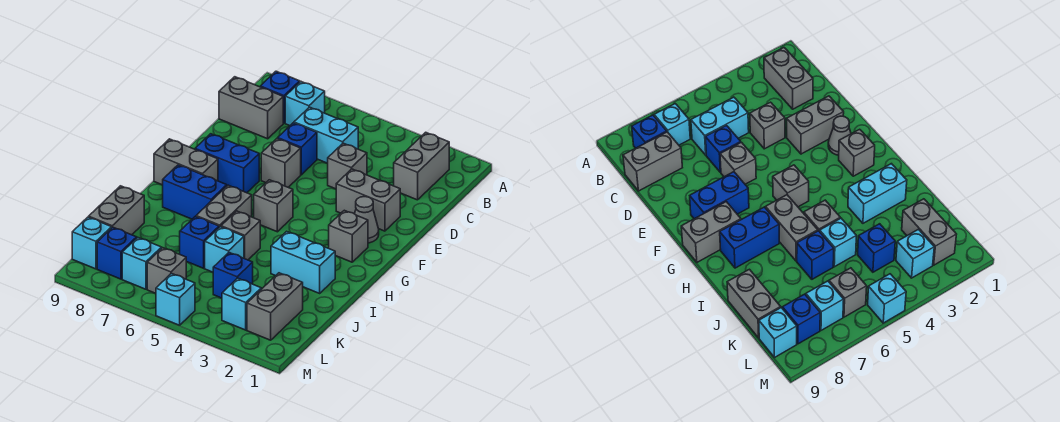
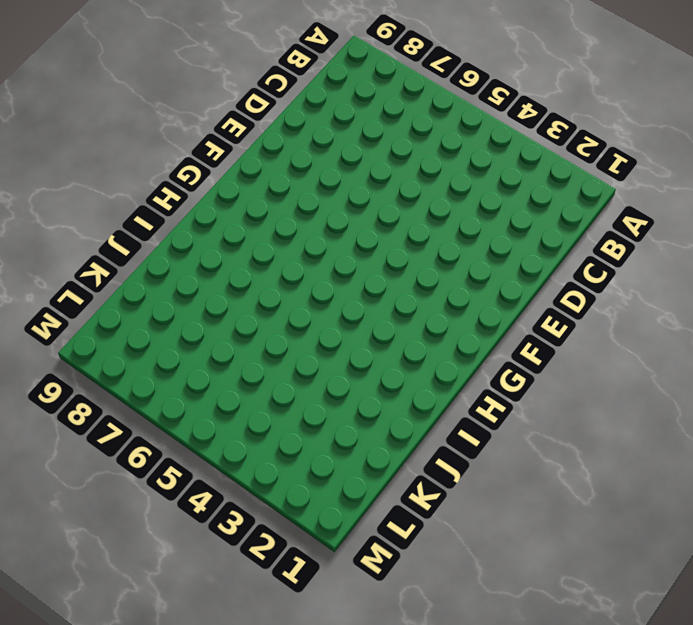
none -> grey 1x2 brick [394,132,449,200]
none -> cyan 1x1 brick [285,82,325,126]
none -> blue 1x1 brick [260,71,300,123]

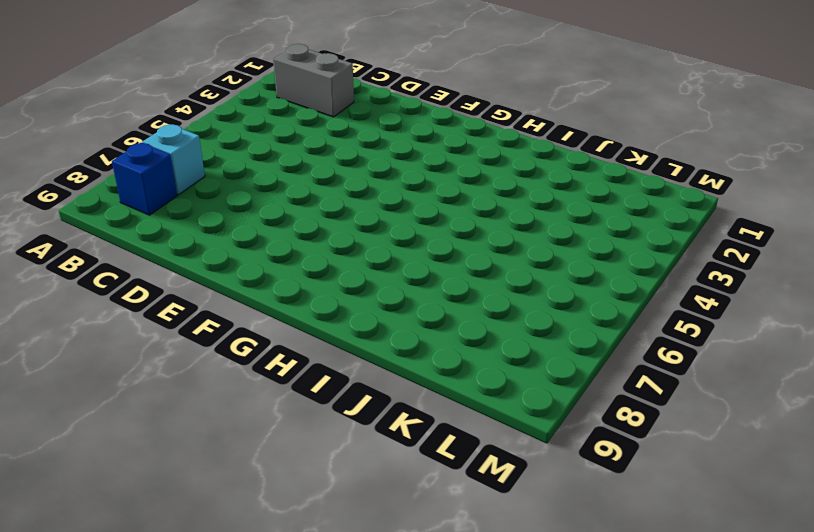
none -> cyan 1x2 brick [294,107,358,163]
none -> grey 1x2 brick [219,77,283,139]
none -> grey 1x1 brick [327,143,367,189]

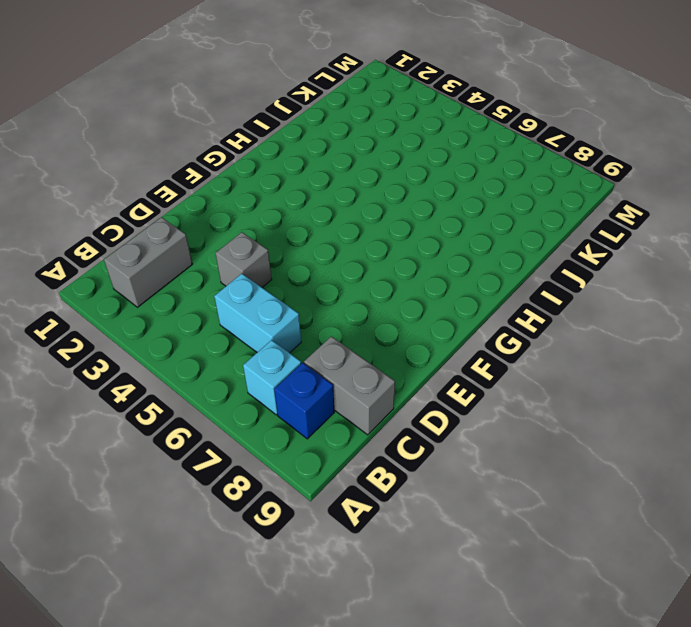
none -> blue 1x1 brick [278,123,317,175]
none -> grey 1x2 brick [336,169,400,231]
none -> grey 1x1 brick [261,138,301,187]

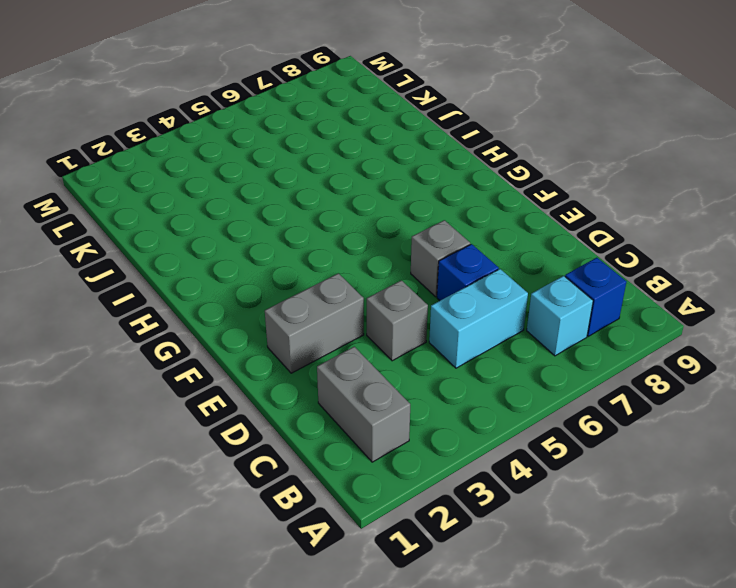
none -> grey 1x2 brick [219,77,283,139]
none -> grey 1x1 cone [355,197,379,243]
none -> blue 1x2 brick [195,134,259,193]

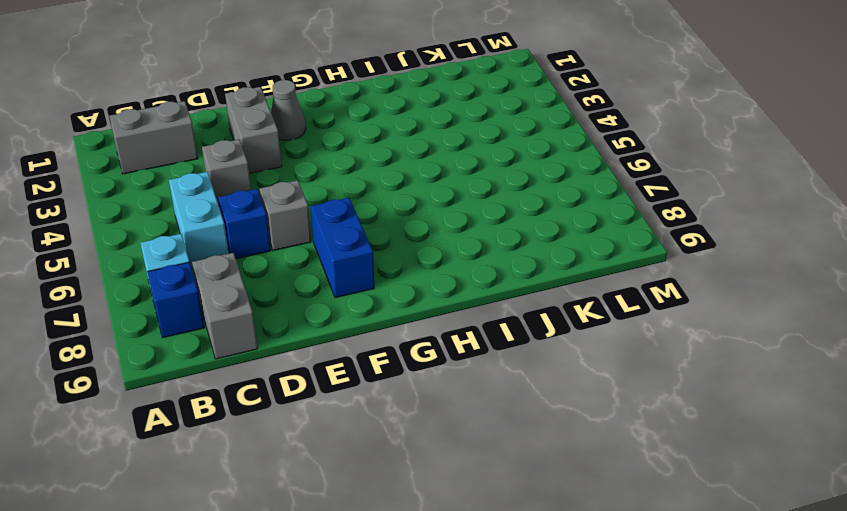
none -> grey 1x1 brick [329,210,368,262]
none -> grey 1x1 brick [254,180,293,232]
none -> grey 1x2 brick [154,139,218,185]

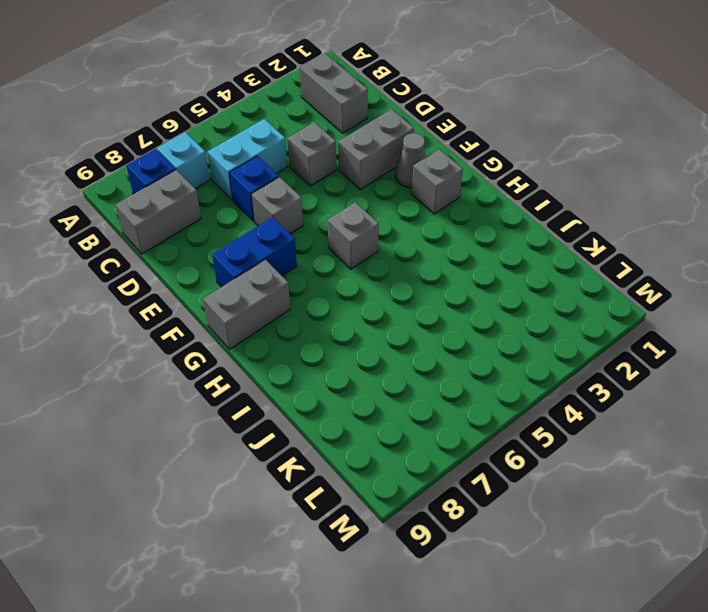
none -> grey 1x2 brick [196,185,252,227]
none -> blue 1x2 brick [163,165,227,219]
none -> cyan 1x2 brick [271,231,335,293]

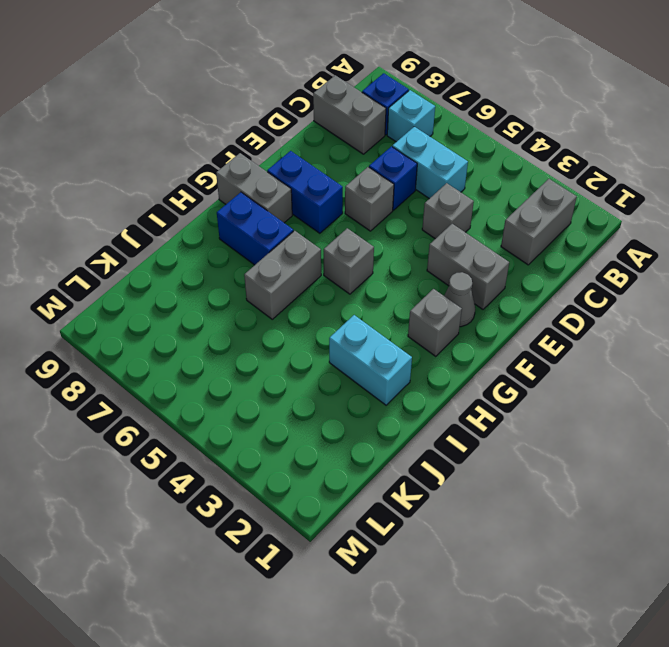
none -> grey 1x1 brick [221,211,260,260]
none -> cyan 1x1 brick [205,227,244,272]
none -> blue 1x1 brick [180,216,219,268]

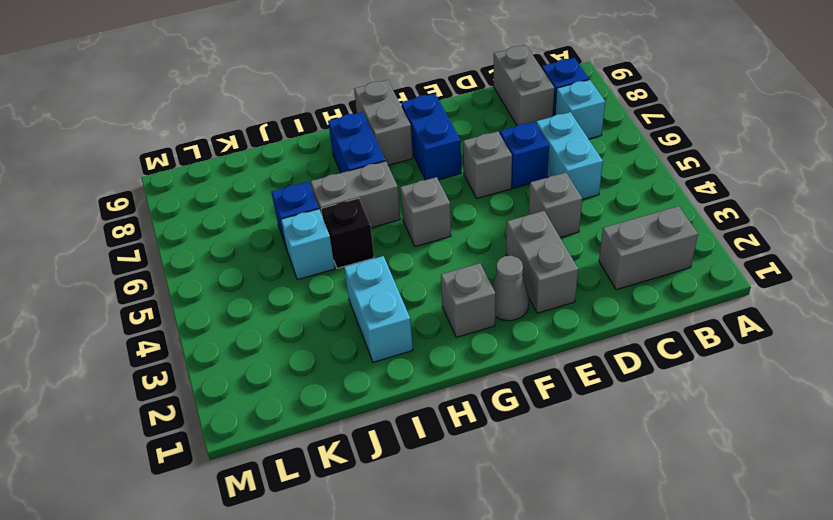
black 1x1 brick [321,198,374,268] -> grey 1x1 brick [221,211,260,260]
none -> grey 1x2 brick [89,186,144,235]
none -> grey 1x2 brick [247,273,303,340]
none -> blue 1x1 brick [213,253,253,298]

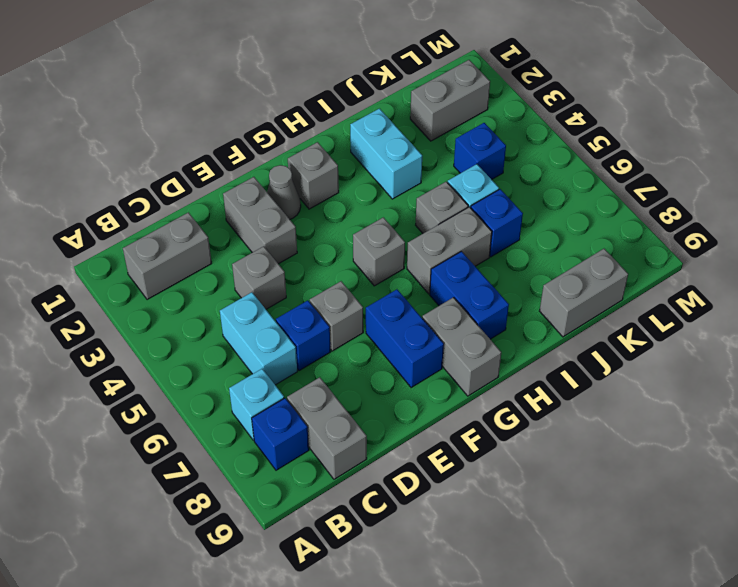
none -> cyan 1x1 brick [222,278,261,330]
none -> grey 1x1 brick [147,248,186,294]
none -> cyan 1x1 brick [122,238,162,289]

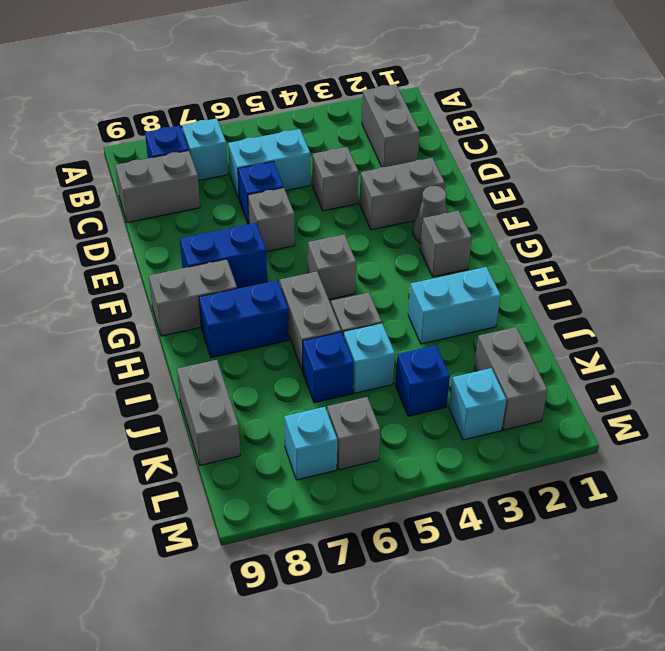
none -> blue 1x1 brick [97,227,137,279]
none -> cyan 1x1 brick [72,217,112,269]
none -> cyan 1x1 brick [156,274,195,325]

